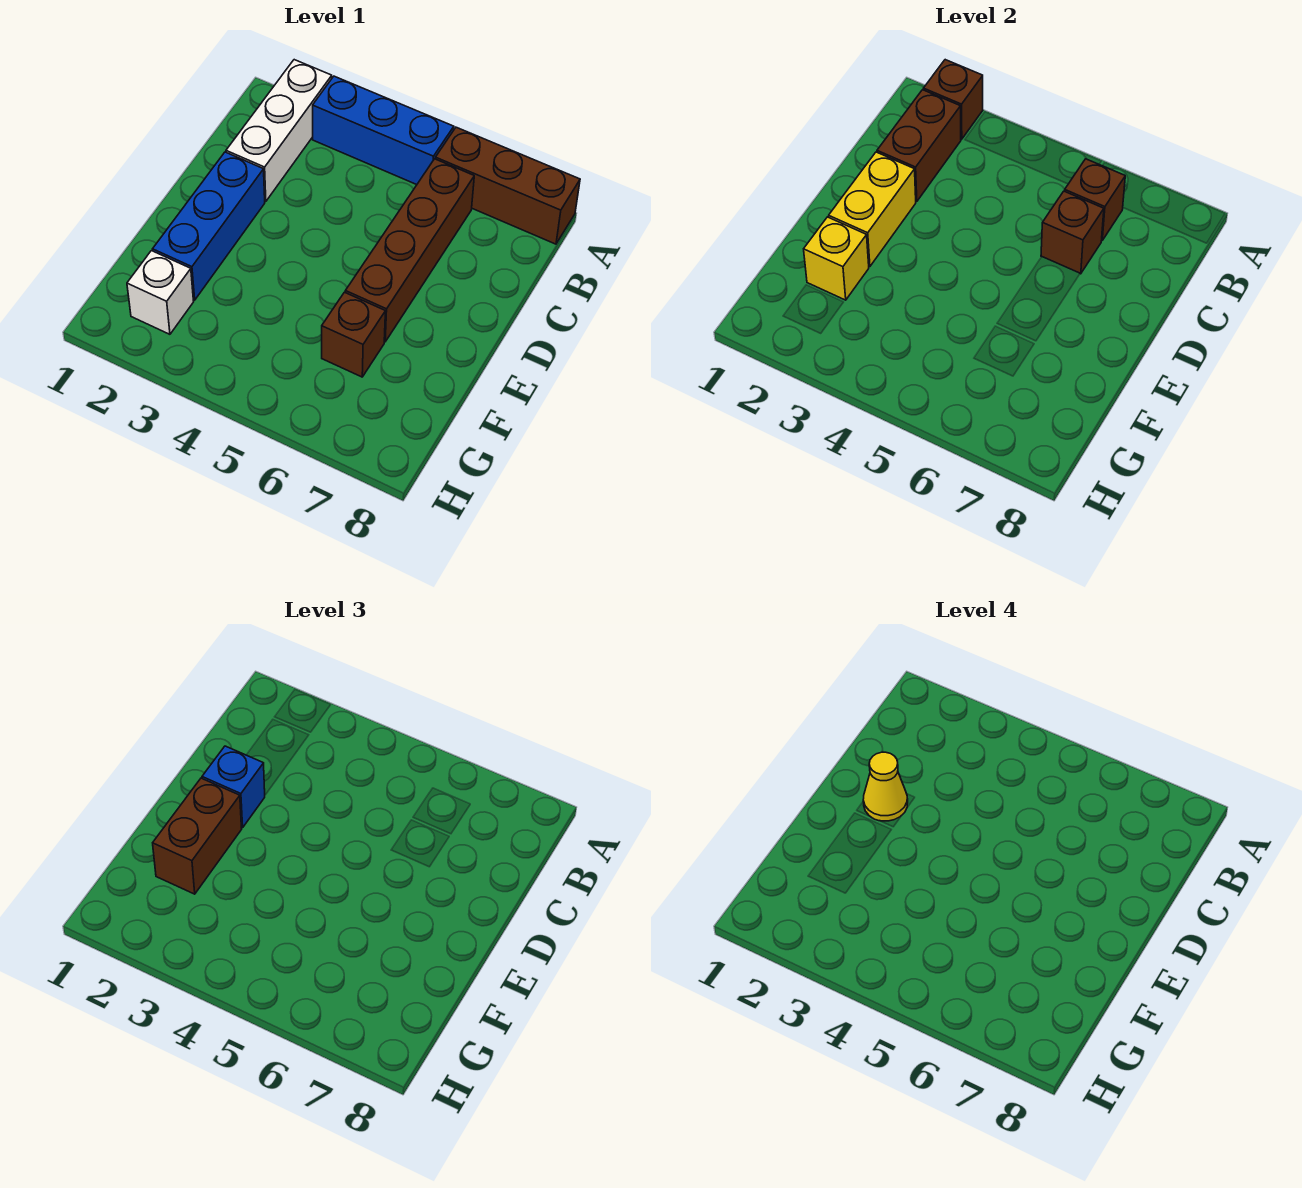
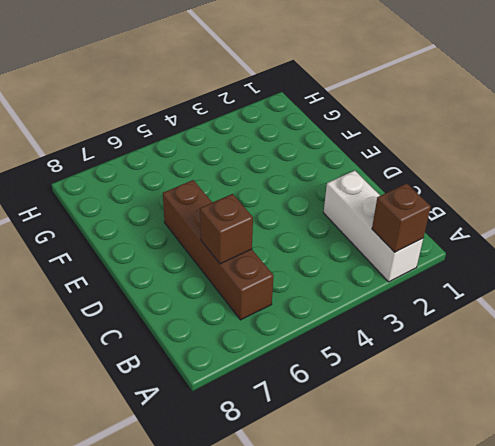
none -> blue 1x3 brick [313,76,454,185]
none -> brown 1x3 brick [435,127,580,244]
none -> blue 1x3 brick [153,152,265,300]

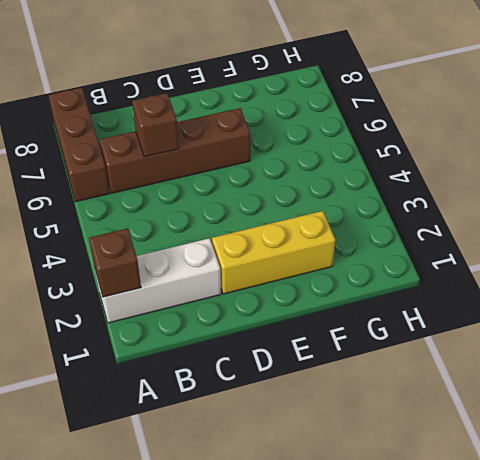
yellow 1x3 brick [212,211,336,294] -> blue 1x3 brick [153,152,265,300]
none -> blue 1x3 brick [313,76,454,185]
none -> brown 1x1 brick [322,292,385,377]
none -> white 1x1 brick [127,251,194,334]

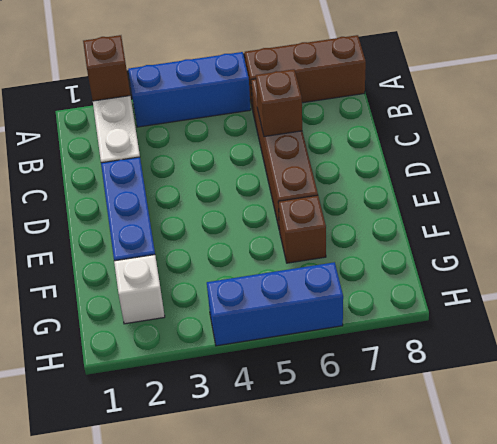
blue 1x3 brick [207,262,343,346] -> none
none -> brown 1x2 brick [877,90,961,202]
none -> brown 1x1 brick [1065,159,1125,240]
none -> yellow 1x2 brick [829,152,916,267]

